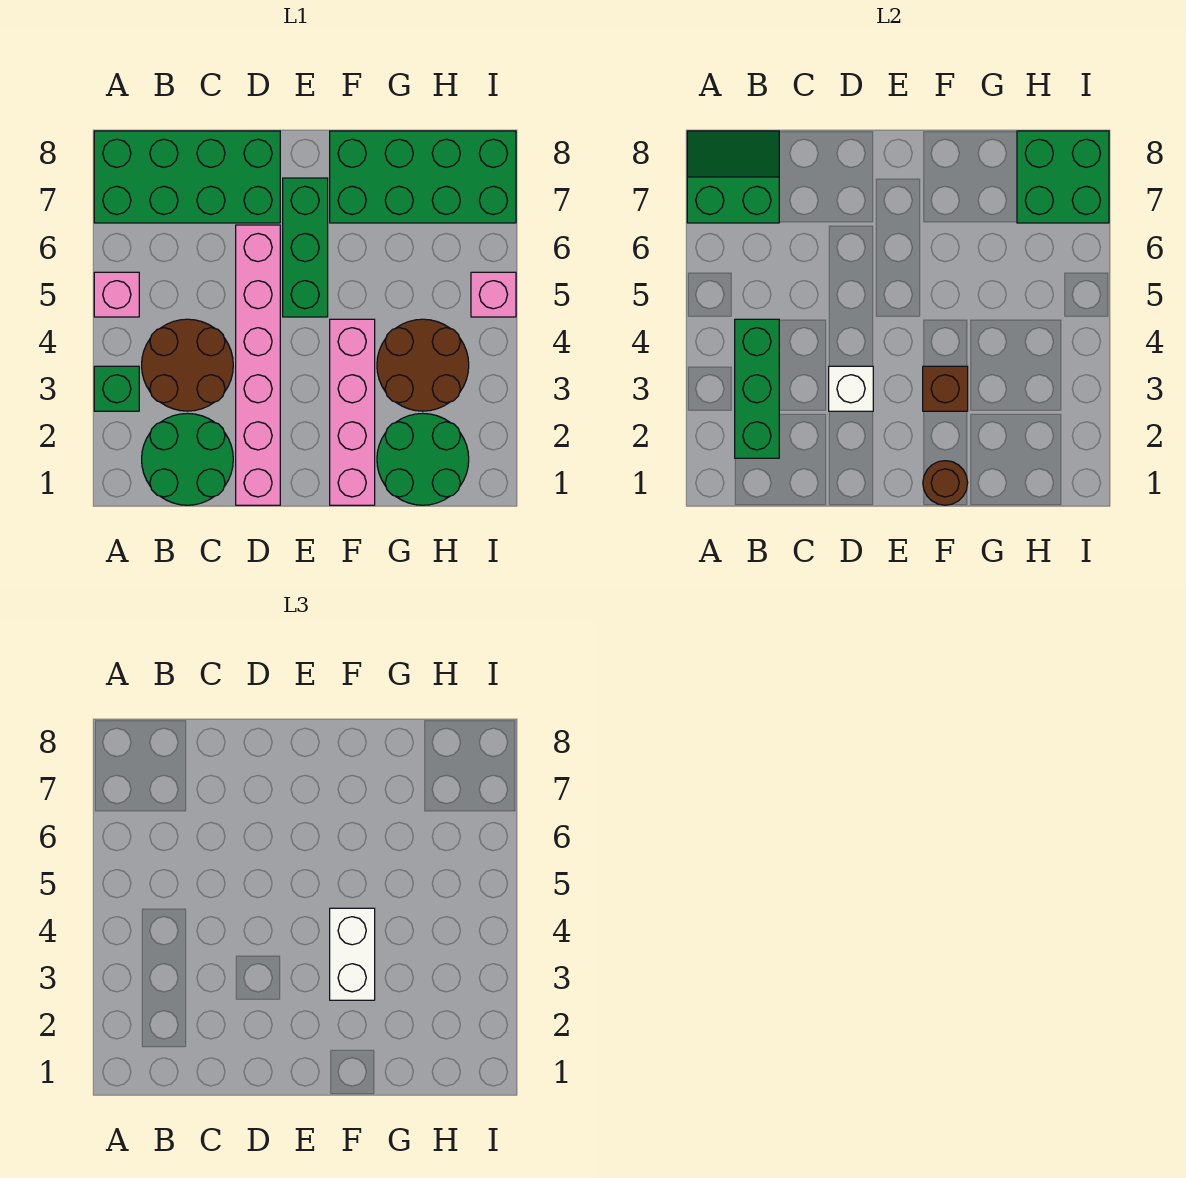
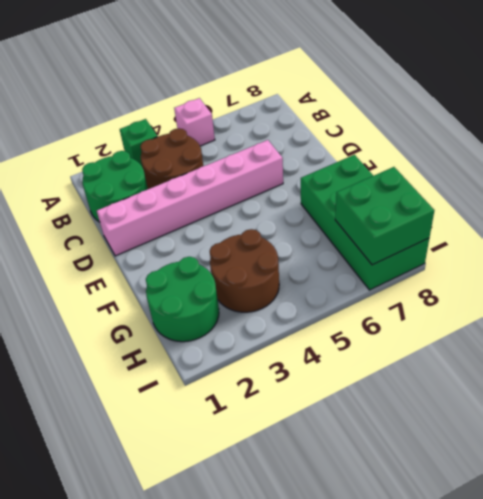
none -> green 2x4 brick [94,131,280,223]
none -> green 1x3 brick [283,178,328,317]
none -> pink 1x4 brick [330,319,375,505]

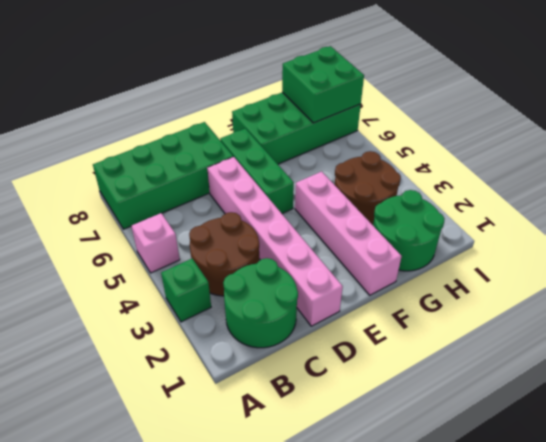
none -> pink 1x1 brick [471,272,516,317]
none -> green 2x2 slope [687,131,779,223]
none -> green 1x3 brick [735,319,779,458]

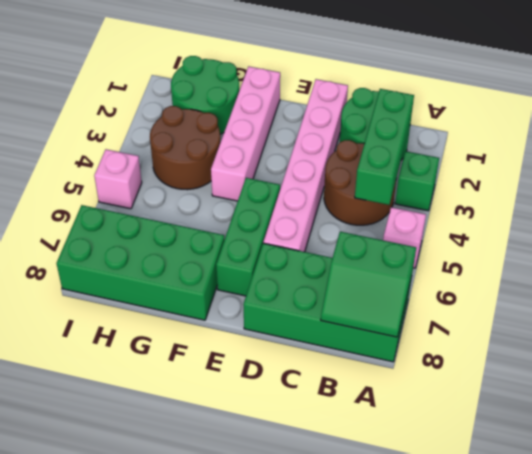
none -> white 1x1 brick [829,366,873,411]
none -> brown 1x1 round brick [923,461,968,505]
none -> brown 1x1 brick [923,366,968,411]

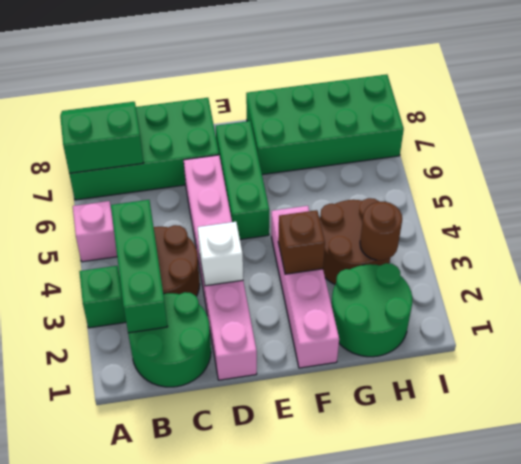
brown 1x1 round brick [360,202,402,260] -> brown 1x1 round brick moved to [923,461,968,505]
none -> pink 1x1 brick [471,272,516,317]
none -> green 2x2 brick [1017,131,1109,223]
none -> white 1x2 brick [330,908,375,1000]

